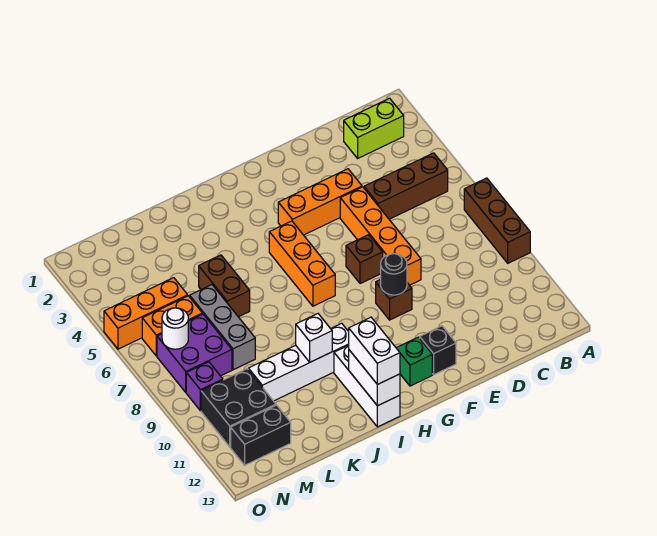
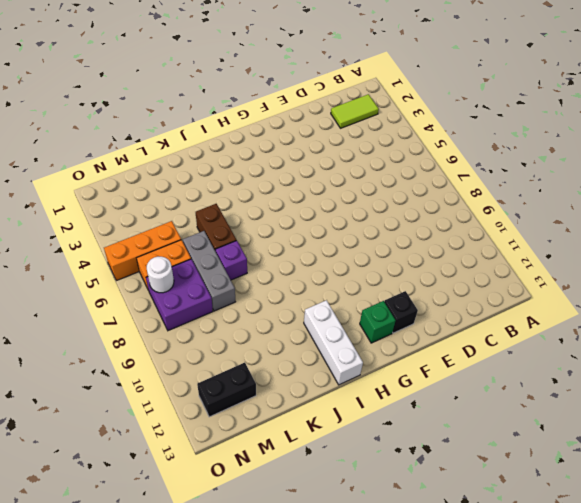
lime 1x2 tile [331,94,379,128] -> lime 1x2 brick [344,98,404,158]
purple 1x1 brick [215,240,247,280] -> purple 1x1 brick moved to [186,362,223,411]
none -> brown 1x3 brick [464,178,530,263]
none -> brown 1x3 brick [364,153,448,219]
none -> orange 1x3 brick [278,169,362,235]

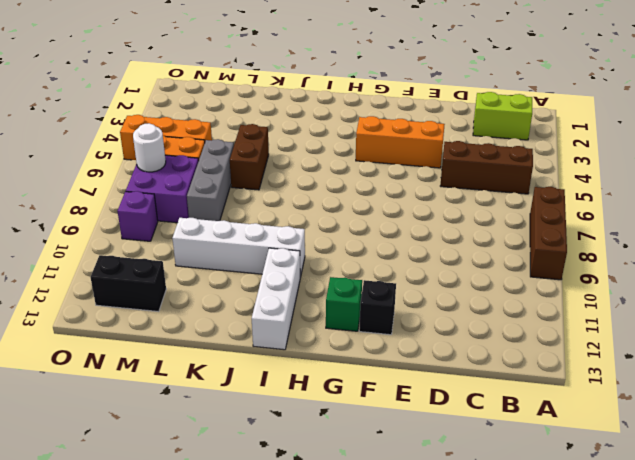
none -> orange 1x4 brick [340,187,421,285]
none -> brown 1x1 brick [346,235,383,284]
none -> brown 1x1 brick [376,279,412,320]

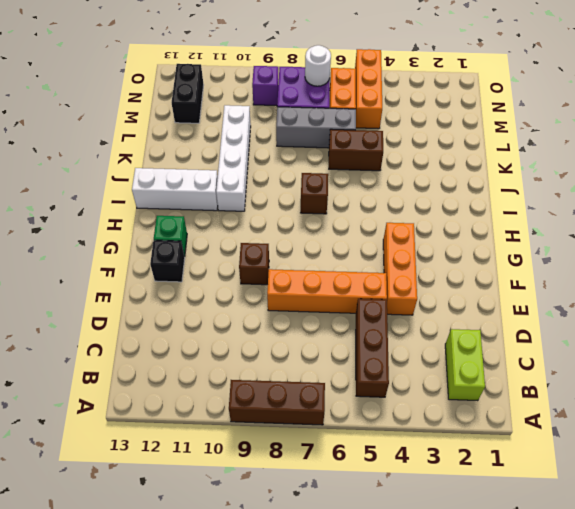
brown 1x1 brick [301,173,328,214] -> brown 1x1 brick moved to [346,235,383,284]
none -> orange 1x3 brick [269,221,335,306]
none -> black 2x2 brick [201,369,276,447]
none -> black 1x1 round brick [381,254,407,295]

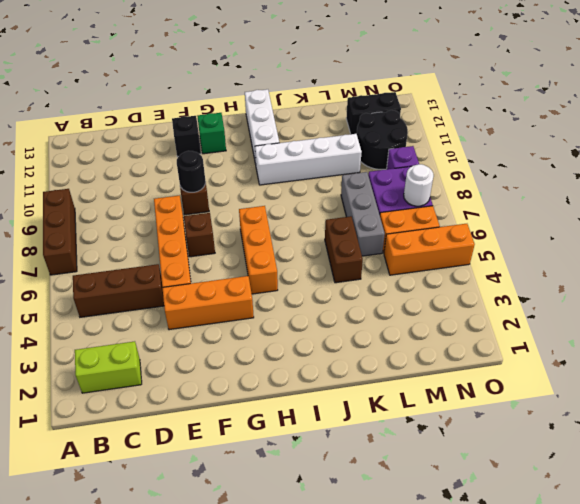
black 2x2 round brick [357,110,408,170] -> black 2x2 brick [201,369,276,447]
none -> white 1x2 brick [349,350,400,406]
none -> white 1x1 brick [296,314,332,362]
none -> white 1x2 brick [349,317,400,385]

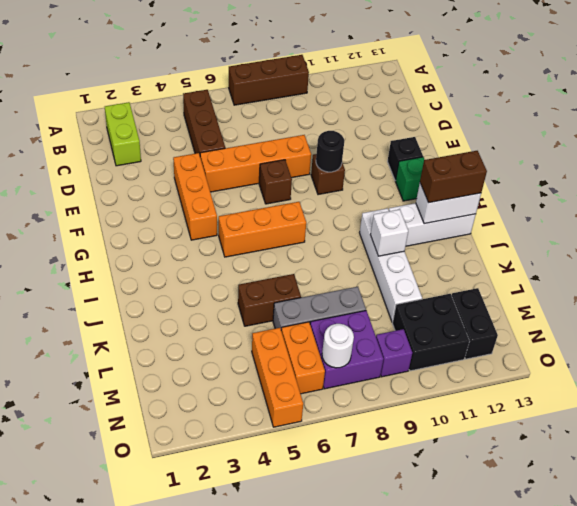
brown 1x2 brick [420,151,487,203] -> white 1x2 brick [349,317,400,385]

